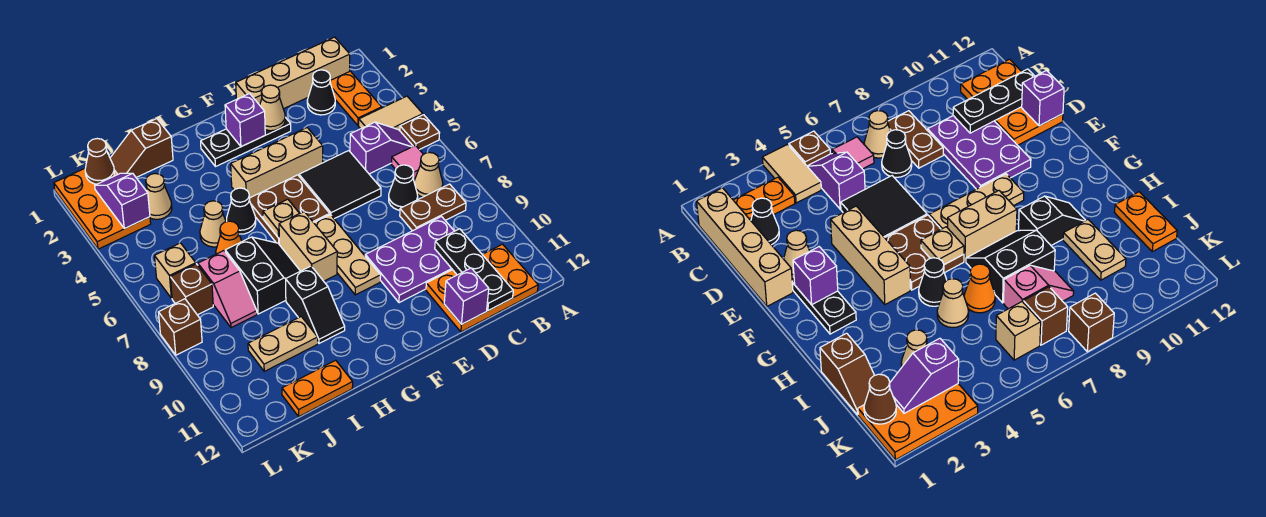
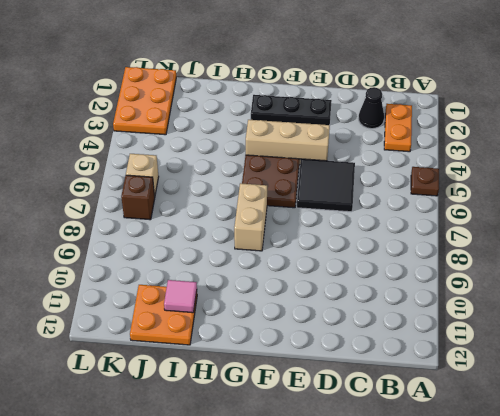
orange 2x2 plate [130,285,197,345] -> orange 1x2 plate [282,360,353,416]
pink 1x1 tile [164,280,197,313] -> pink 1x1 tile moved to [391,145,423,180]
none -> tan 1x2 tile [359,96,423,131]
none -> tan 1x4 brick [236,37,350,109]
none -> purple 1x2 slope [350,122,413,174]
none -> tan 1x1 cone [414,152,443,197]

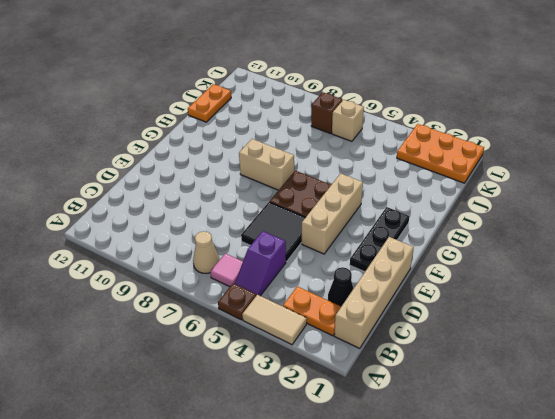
tan 1x2 tile [242,295,307,345] -> tan 1x2 tile turned to [359,96,423,131]
none -> brown 1x2 plate [400,184,466,231]
none -> orange 2x3 plate [426,244,538,332]
none -> black 1x1 cone [389,165,418,210]
none -> purple 2x3 plate [365,217,454,303]

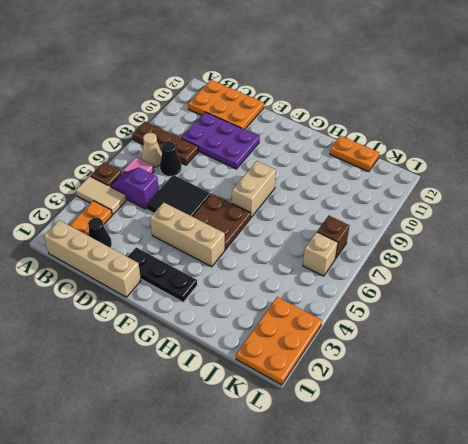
brown 1x3 plate [132,121,198,165] -> brown 1x2 plate [400,184,466,231]
none -> tan 1x3 plate [314,215,381,295]
none -> black 1x1 cone [227,188,256,234]
none -> black 2x2 slope [225,237,300,314]
none -> black 1x2 slope [286,266,345,343]

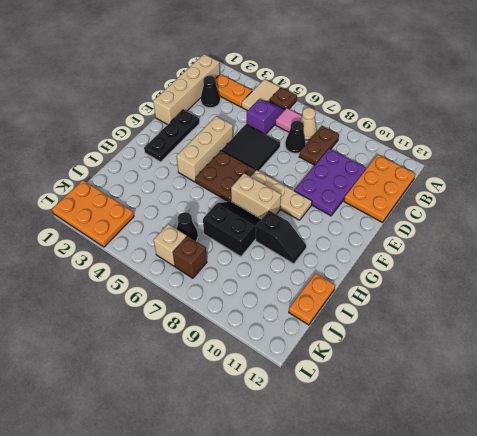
black 1x1 cone [177,212,198,241] -> black 1x1 cone moved to [227,188,256,234]
none -> brown 1x2 slope [110,119,173,177]
none -> tan 1x1 cone [200,201,226,247]
none -> orange 1x1 cone [216,221,242,254]
none -> tan 1x2 plate [248,317,318,371]

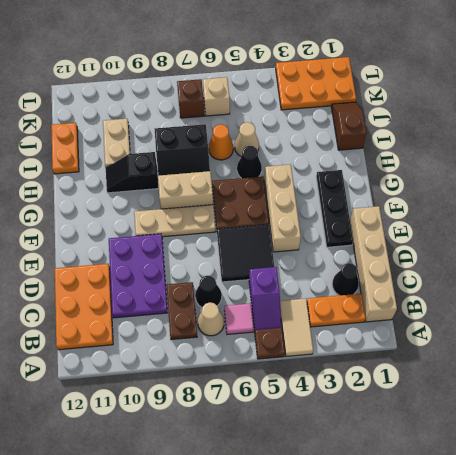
none -> tan 1x1 cone [146,174,172,219]
none -> pink 1x2 slope [198,251,257,328]
none -> brown 1x1 brick [158,299,202,355]
none -> black 1x3 plate [435,229,513,311]

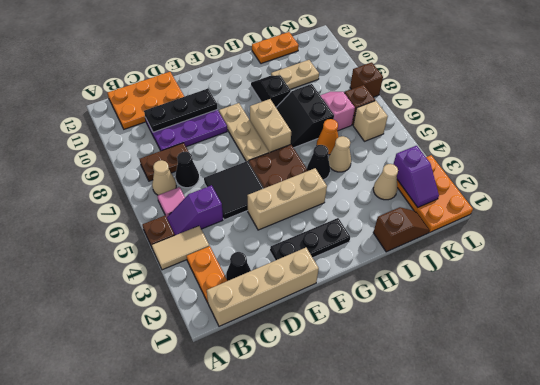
black 1x3 plate [144,89,217,132] -> black 1x3 plate turned to [435,229,513,311]
none -> purple 1x1 brick [444,268,489,324]
none -> tan 1x1 cone [260,85,285,131]
none -> purple 1x1 brick [225,94,265,147]
none -> tan 1x1 plate [263,199,300,238]

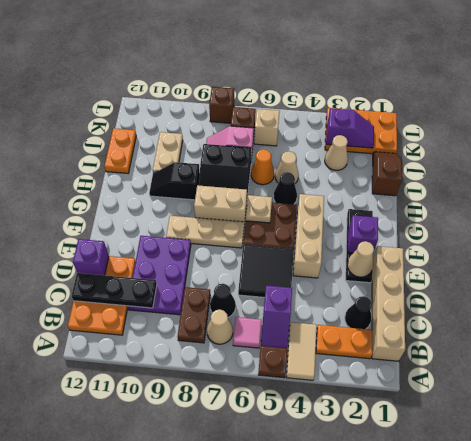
none -> brown 1x1 cone [85,139,115,184]

